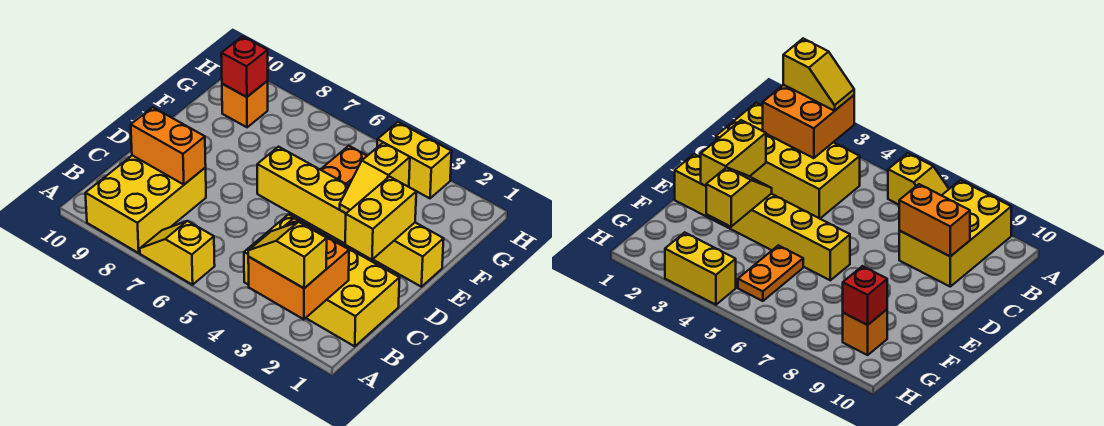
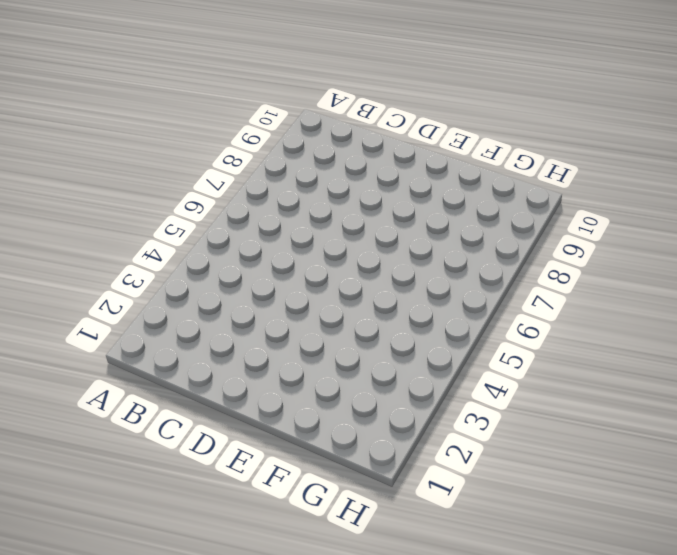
none -> yellow 1x2 slope [140,221,215,285]
none -> yellow 2x3 brick [85,155,206,253]
none -> yellow 2x4 brick [244,215,400,346]

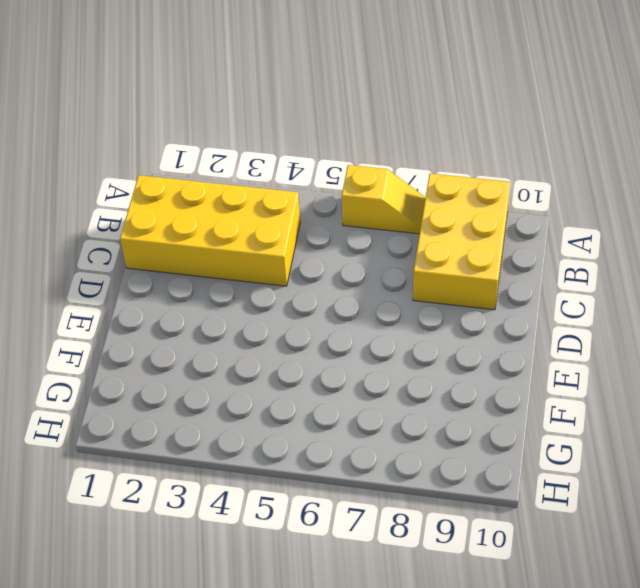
none -> yellow 1x6 brick [257,147,444,287]
none -> orange 1x2 plate [320,146,367,185]
none -> orange 1x1 brick [222,81,268,127]

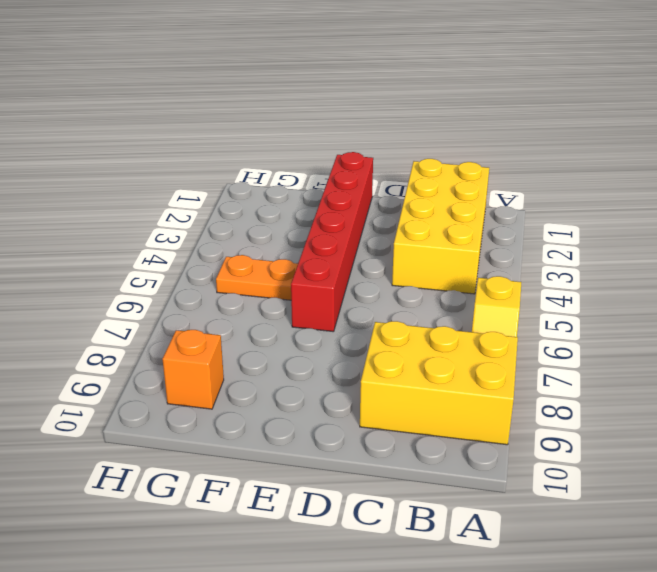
red 1x6 brick [291,152,373,332] -> yellow 1x6 brick [257,147,444,287]
none -> yellow 1x2 brick [377,122,452,198]
none -> orange 2x2 brick [248,218,349,319]
none -> orange 1x2 brick [131,107,206,185]

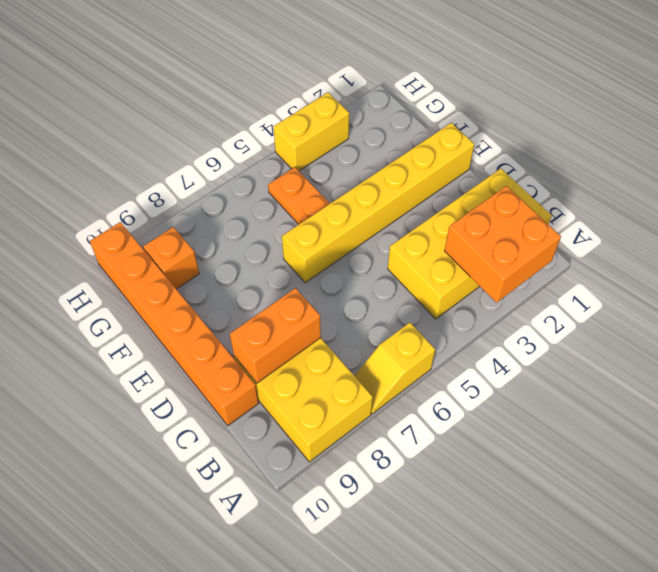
orange 1x6 brick [90,222,259,425] -> none
none -> yellow 1x2 brick [345,177,416,260]
none -> yellow 1x2 slope [340,142,410,213]
none -> red 1x1 brick [221,36,268,97]

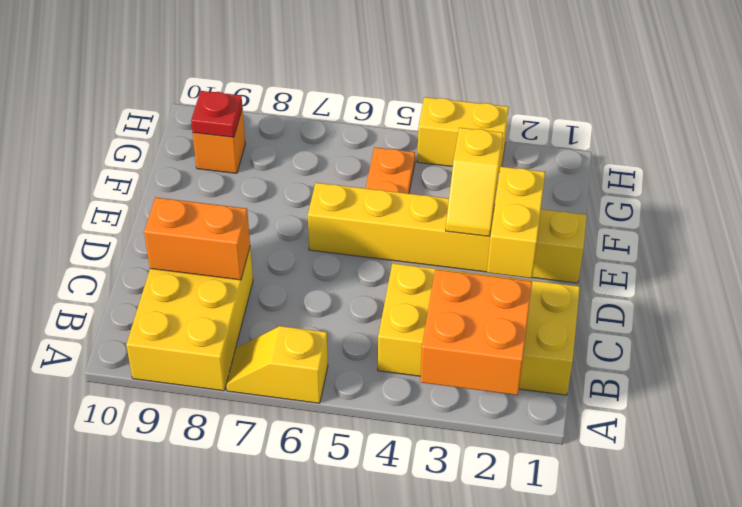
red 1x1 plate [191,91,242,137] -> red 1x1 brick [221,36,268,97]
none -> yellow 1x2 slope [248,222,327,288]

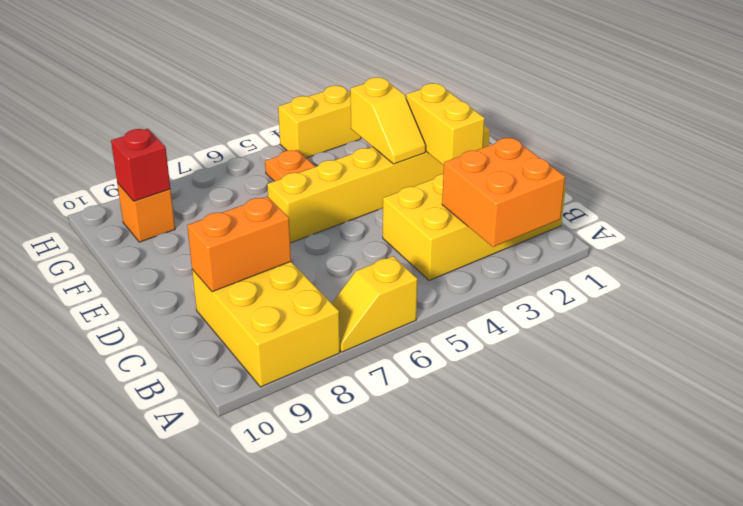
none -> yellow 1x2 slope [248,222,327,288]

